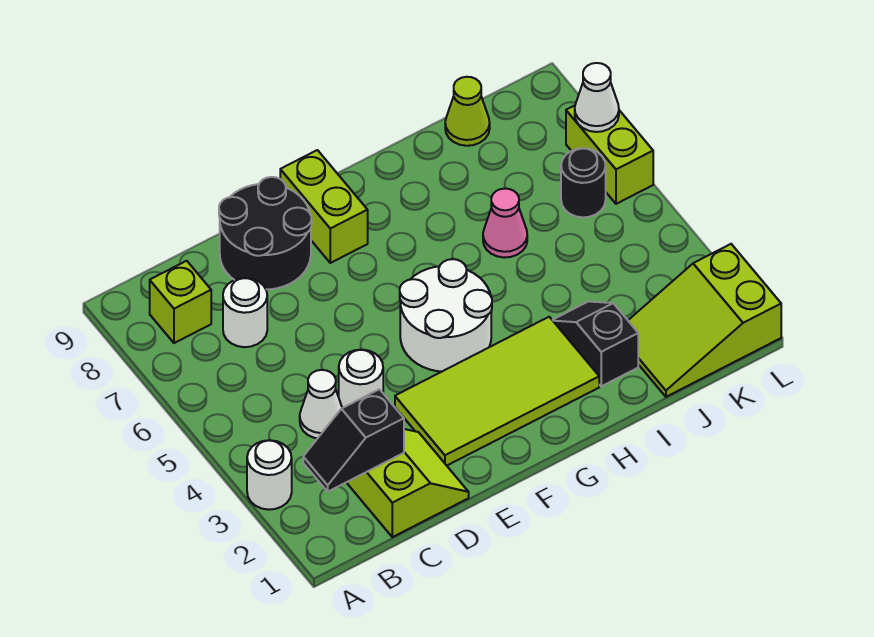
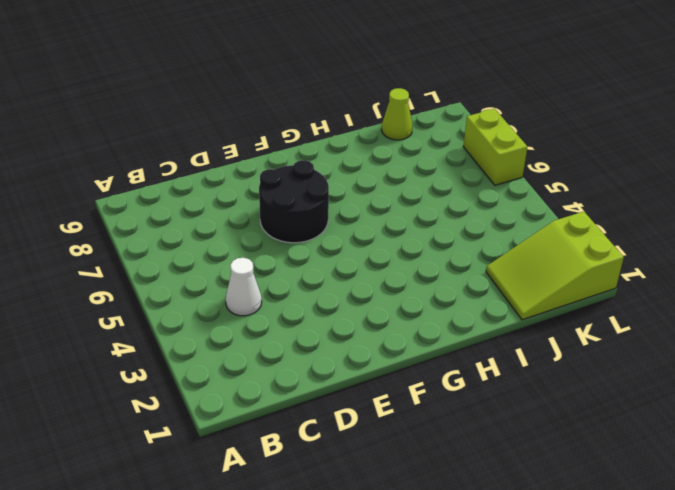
black 2x2 round brick [259,160,329,243] -> black 2x2 round brick moved to [219,177,312,289]
none -> white 1x1 round brick [247,440,292,510]
none -> lime 1x1 brick [150,261,211,343]
none -> lime 2x2 slope [346,429,469,537]

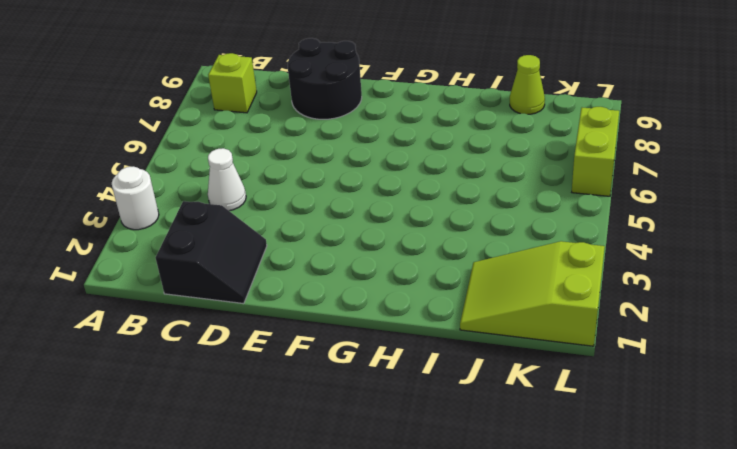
black 2x2 slope [156,201,267,304] -> lime 2x2 slope [346,429,469,537]
none -> white 1x1 round brick [223,278,267,347]
none -> white 1x1 round brick [339,350,383,408]
none -> lime 2x4 tile [395,317,599,465]

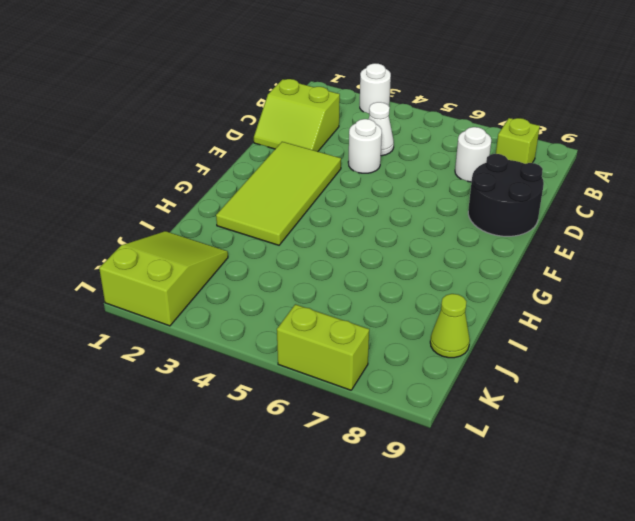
none -> white 2x2 round brick [400,259,492,372]
none -> lime 1x2 brick [280,150,368,263]
none -> black 1x2 slope [553,301,638,386]

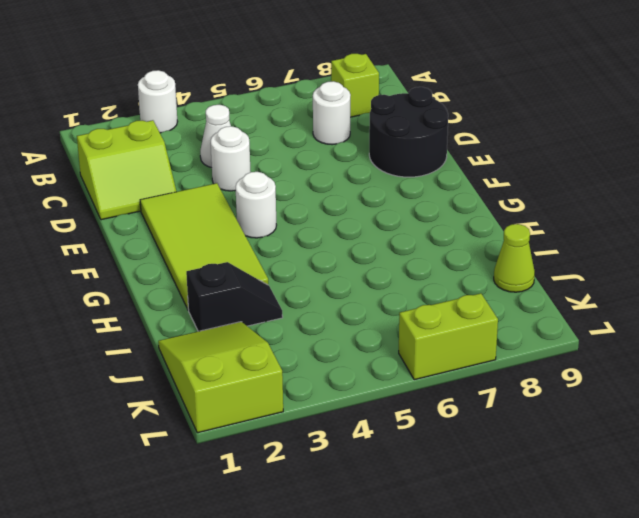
white 1x1 round brick [236,172,276,238] -> white 2x2 round brick [400,259,492,372]
none -> lime 1x2 brick [280,150,368,263]
none -> pink 1x1 cone [483,189,527,258]
none -> black 1x1 round brick [561,148,606,217]

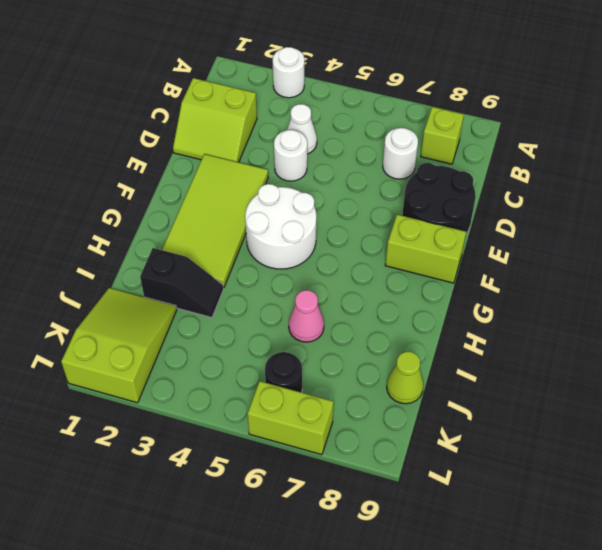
none -> black 1x2 slope [303,389,404,492]
none -> white 1x1 cone [575,63,619,132]

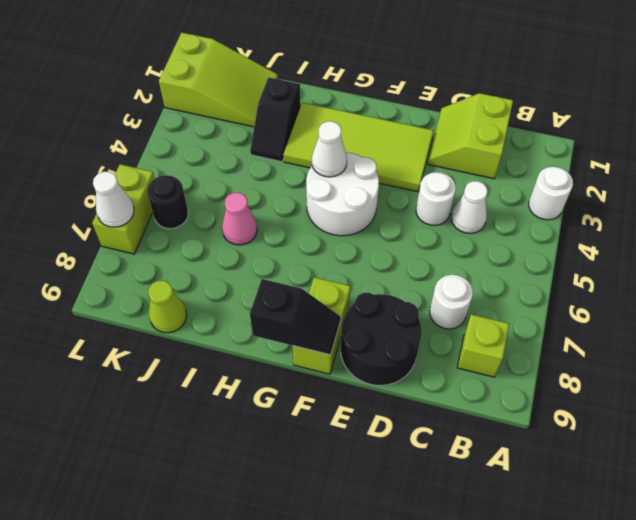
black 1x2 slope [250,279,341,355] -> black 1x2 slope moved to [303,389,404,492]
white 1x1 cone [312,121,347,177] -> none

